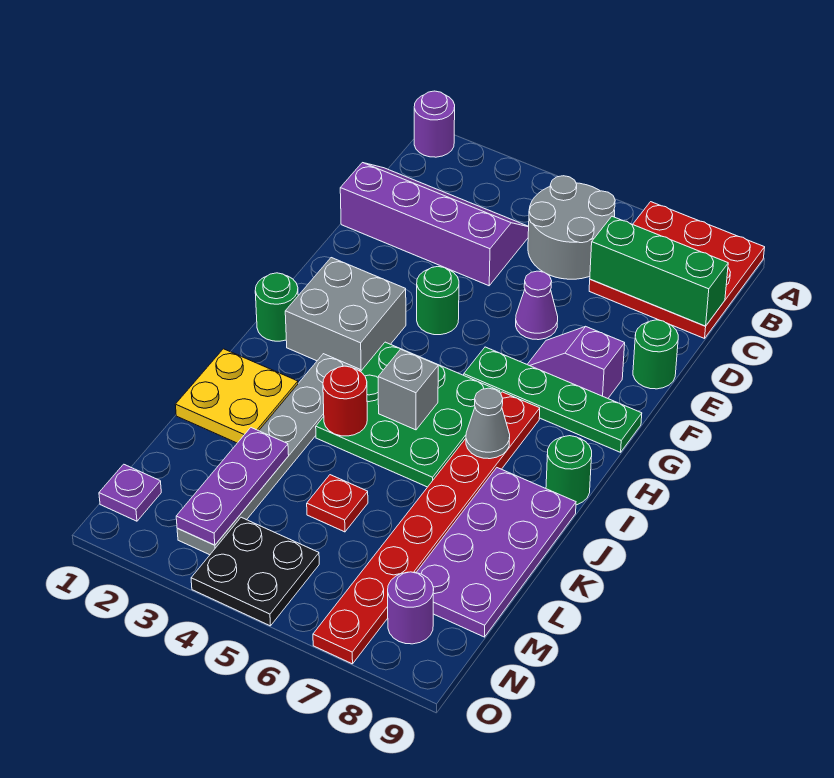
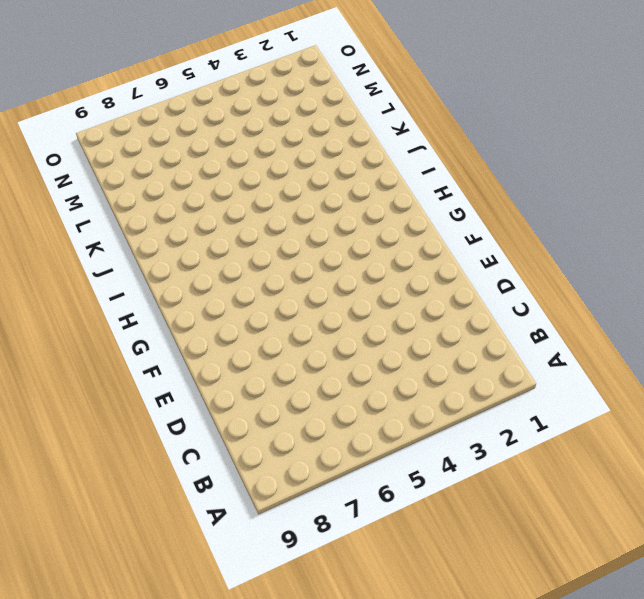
none -> purple 1x1 round brick [414,91,455,157]
none -> red 3x3 plate [589,202,765,338]
none -> grey 2x2 round brick [528,176,615,279]

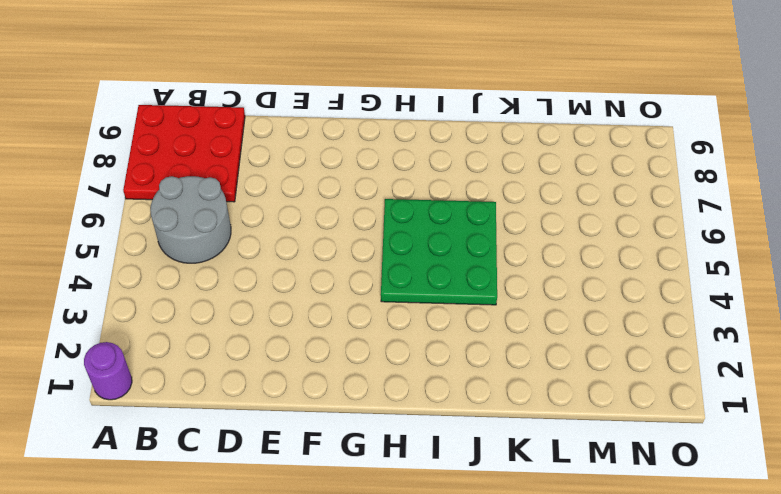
none -> purple 2x4 slope [340,163,529,286]
none -> purple 1x1 cone [516,271,558,340]
none -> green 1x1 round brick [633,320,678,389]

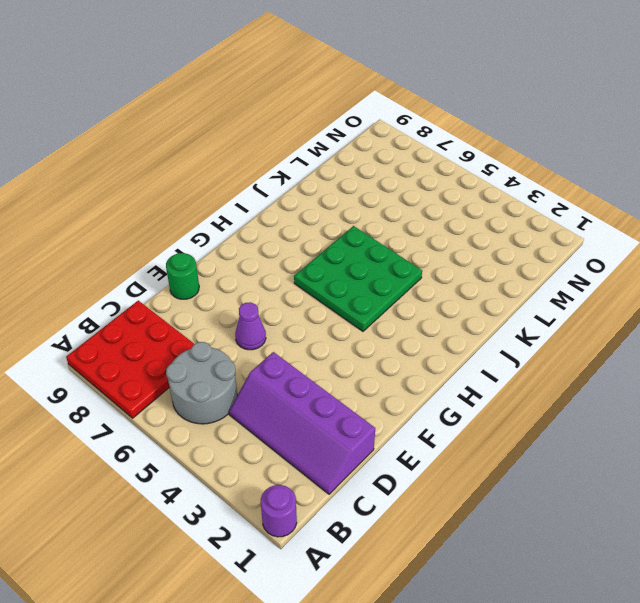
none -> green 1x1 round brick [417,267,459,335]
none -> purple 1x2 slope [527,327,625,398]
none -> grey 2x2 brick [285,258,406,372]

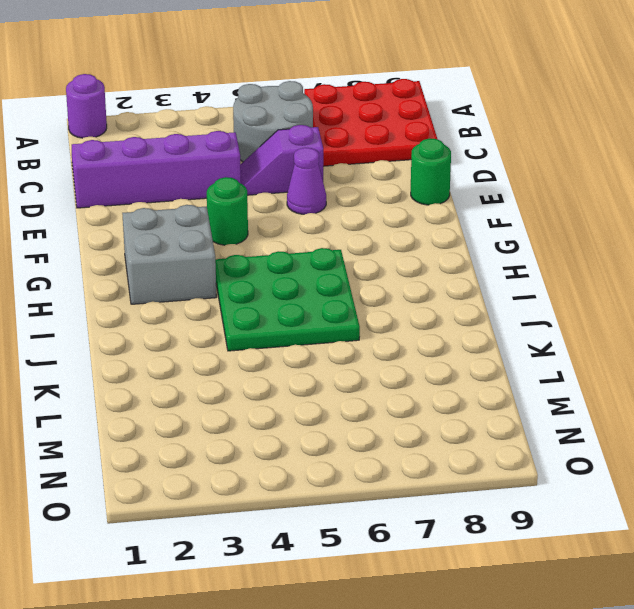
purple 1x2 slope [240,125,323,195] -> purple 1x2 slope moved to [527,327,625,398]
none -> green 1x4 plate [464,347,642,452]
none -> green 1x1 round brick [255,273,298,341]
none -> red 1x8 plate [313,392,540,664]

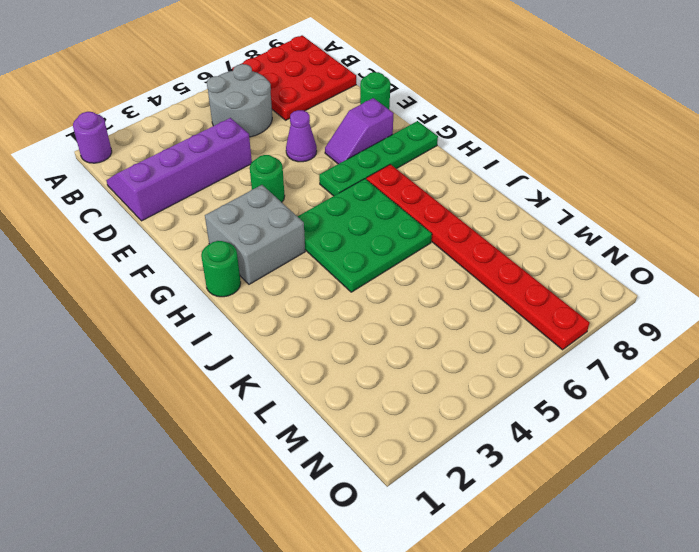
none -> grey 1x6 plate [177,354,360,555]
none -> green 1x1 round brick [546,436,592,505]
none -> yellow 2x2 plate [175,349,298,443]

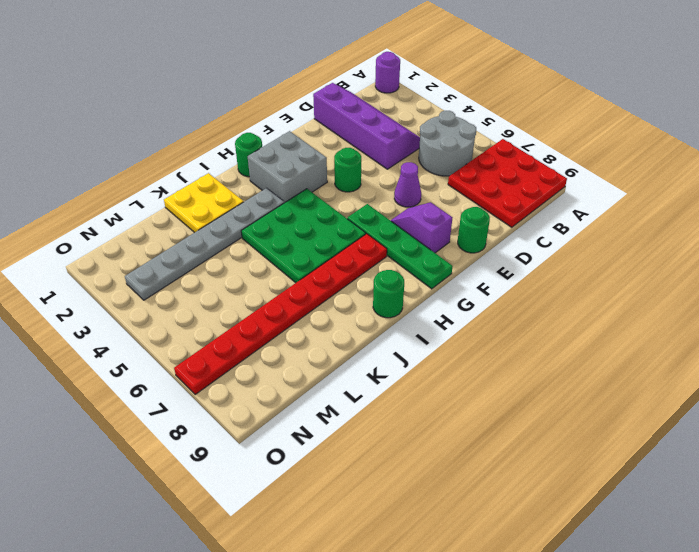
none -> purple 2x4 plate [416,468,576,637]
none -> red 1x1 plate [307,475,368,532]
none -> purple 1x1 plate [99,464,161,521]

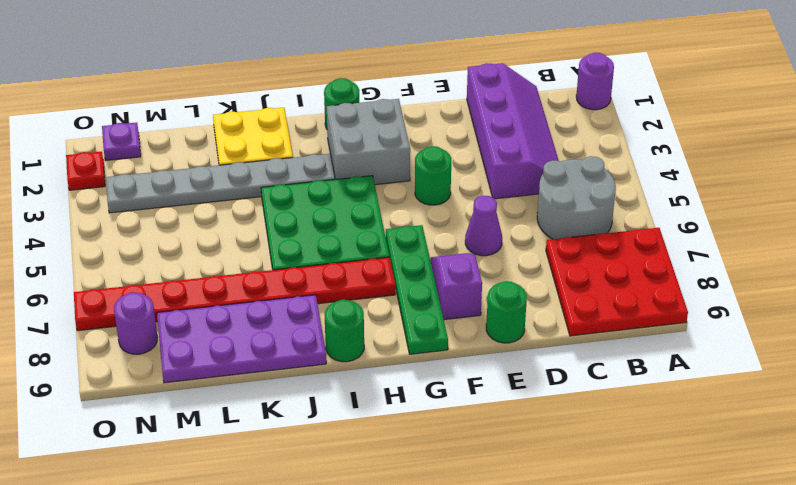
red 1x1 plate [66,152,105,190] -> red 1x1 plate moved to [307,475,368,532]
none -> black 2x2 plate [191,517,319,626]
none -> green 1x3 brick [590,216,728,326]
none -> grey 1x1 brick [378,349,438,430]

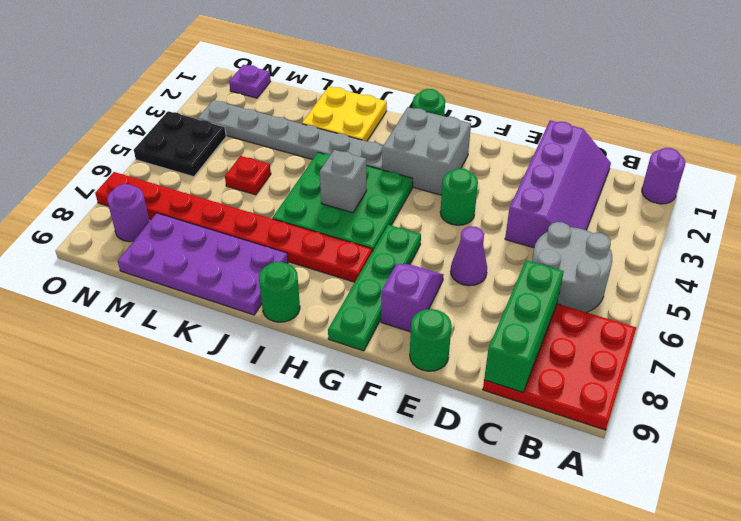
none -> grey 1x1 cone [466,388,510,459]
none -> red 1x1 round brick [323,366,367,436]
none -> purple 1x3 plate [176,428,289,545]

